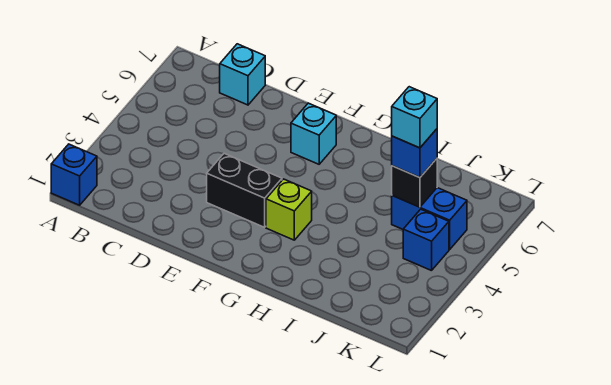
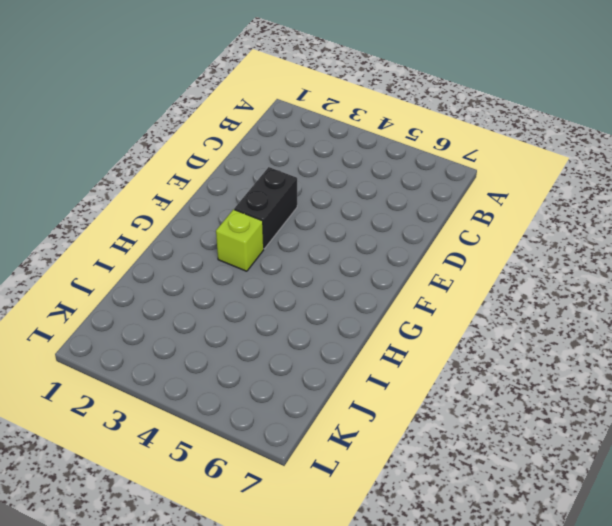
none -> blue 1x1 brick [51,144,97,205]
none -> cyan 1x1 brick [220,44,265,105]

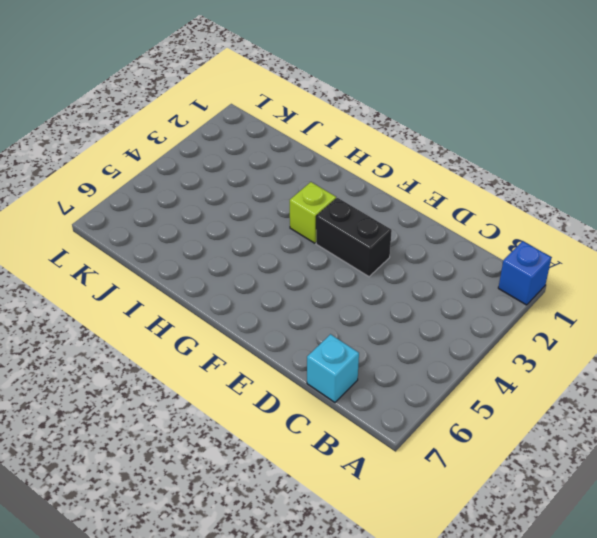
none -> cyan 1x1 brick [291,103,336,164]
none -> blue 1x2 brick [392,188,467,249]

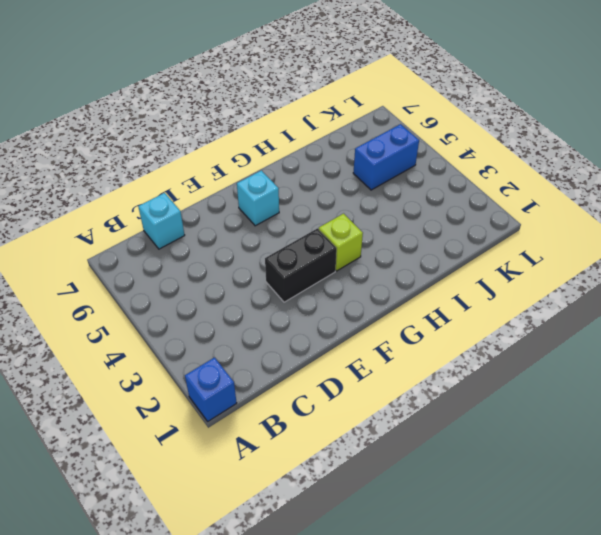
none -> blue 1x1 brick [403,209,449,271]
none -> black 1x1 brick [392,159,437,207]

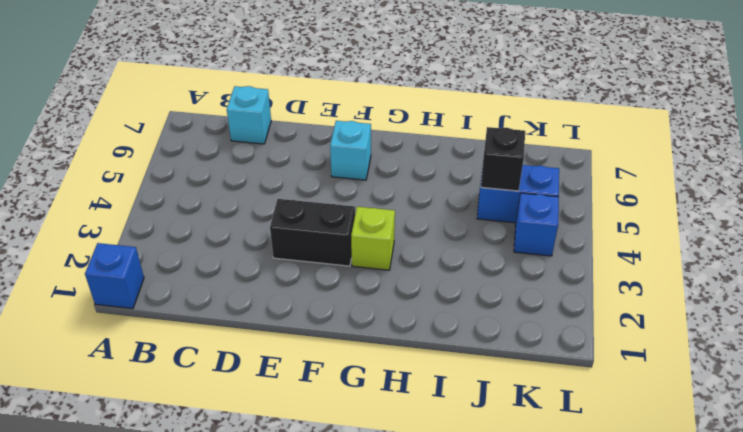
none -> blue 1x1 brick [392,129,437,178]
none -> cyan 1x1 brick [392,87,437,148]

